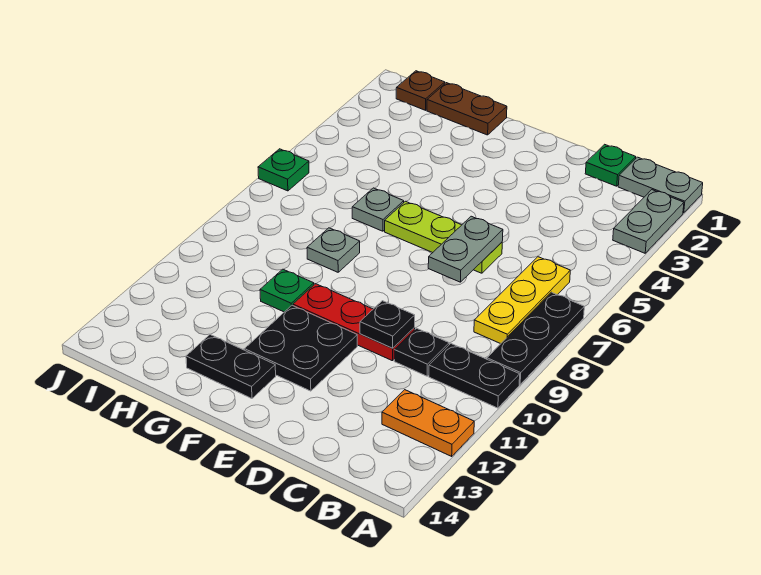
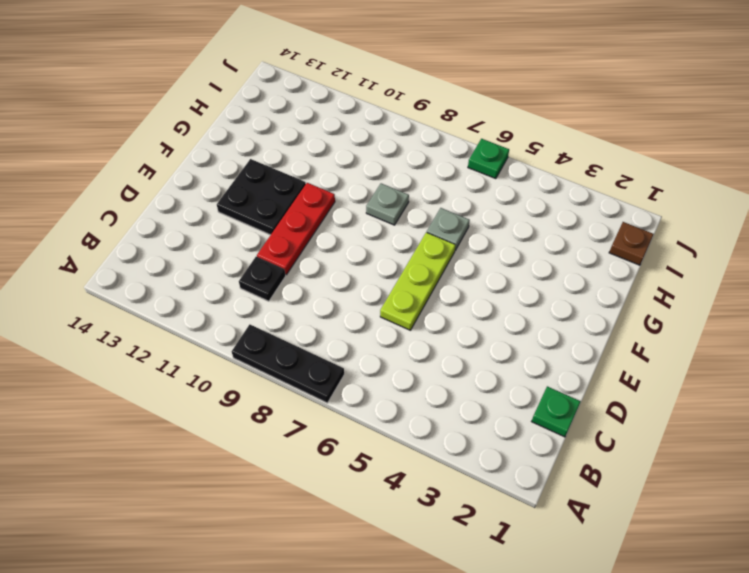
none -> grey 1x2 plate [618,157,703,213]
none -> grey 1x2 plate [613,190,684,253]
none -> black 1x2 plate [429,344,520,408]

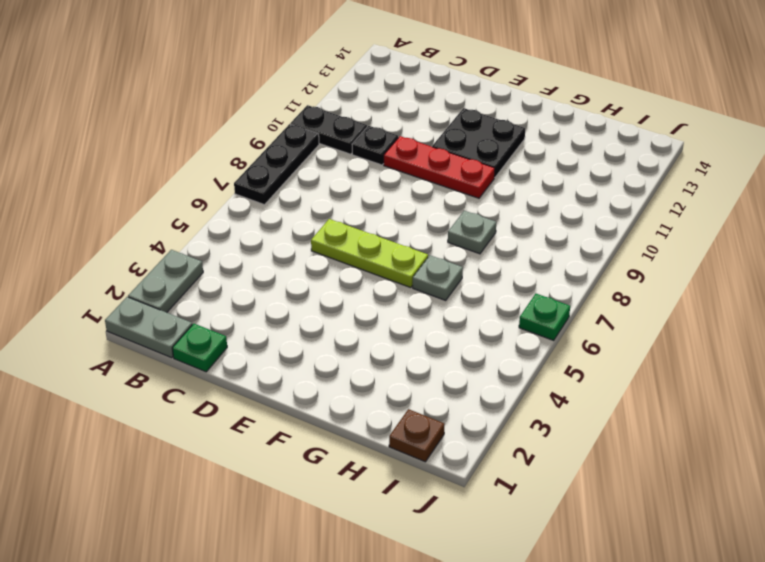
none -> orange 1x2 plate [382,390,474,456]
none -> yellow 1x3 plate [474,257,570,344]
none -> black 1x2 plate [186,334,276,399]

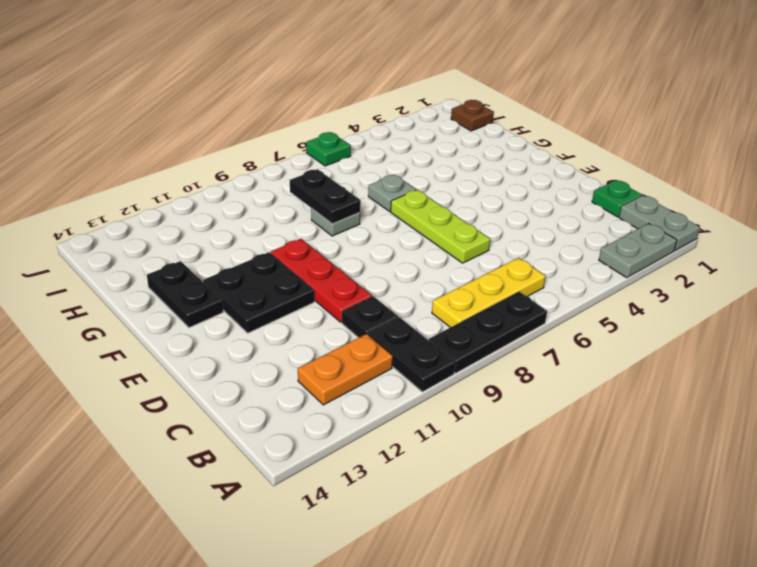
orange 1x2 plate [298,334,393,405] -> orange 1x2 plate turned to [382,390,474,456]
black 1x2 plate [290,169,361,224] -> none
none -> brown 1x2 plate [427,83,507,135]
none -> green 1x1 plate [260,269,314,312]
none -> grey 1x2 plate [428,216,503,282]

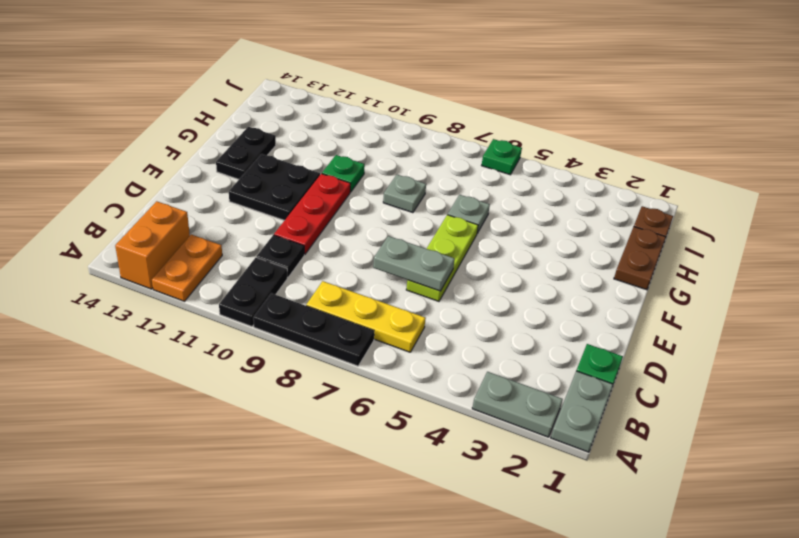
orange 1x2 brick [115,201,190,289] -> none
none -> black 1x1 plate [360,301,415,348]

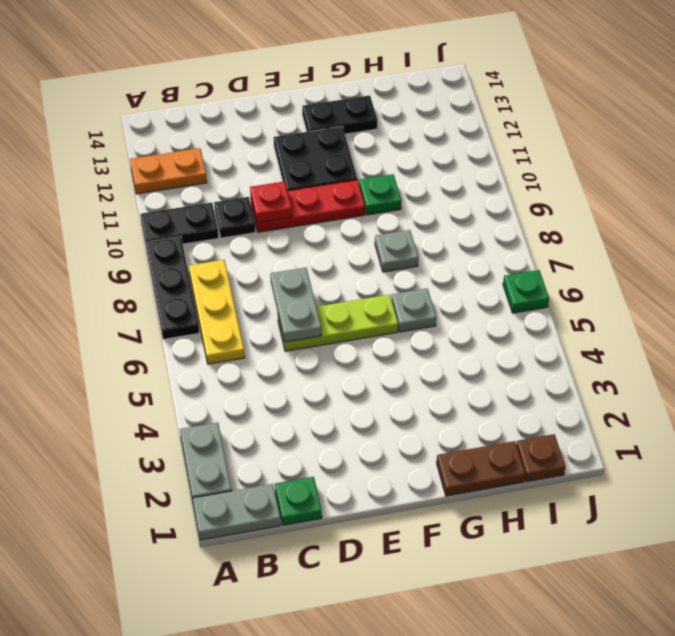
red 1x1 plate [250,181,292,223] -> black 1x1 plate [360,301,415,348]

